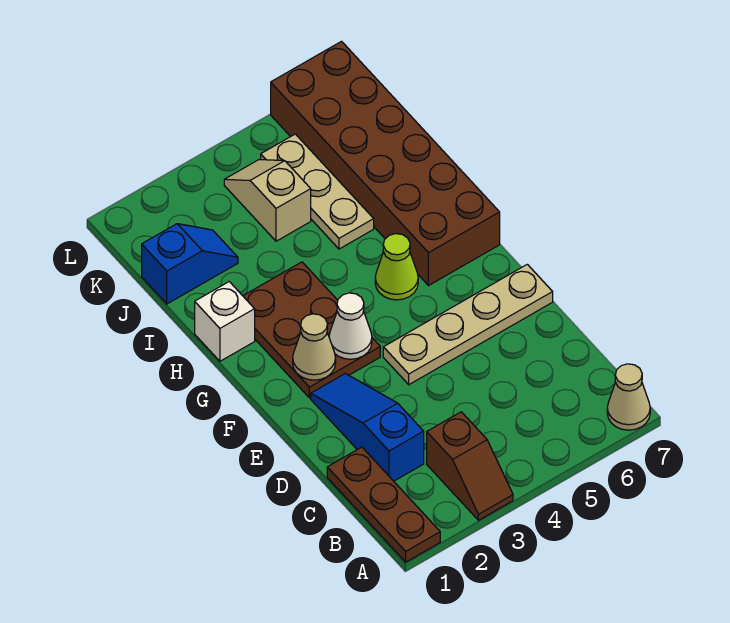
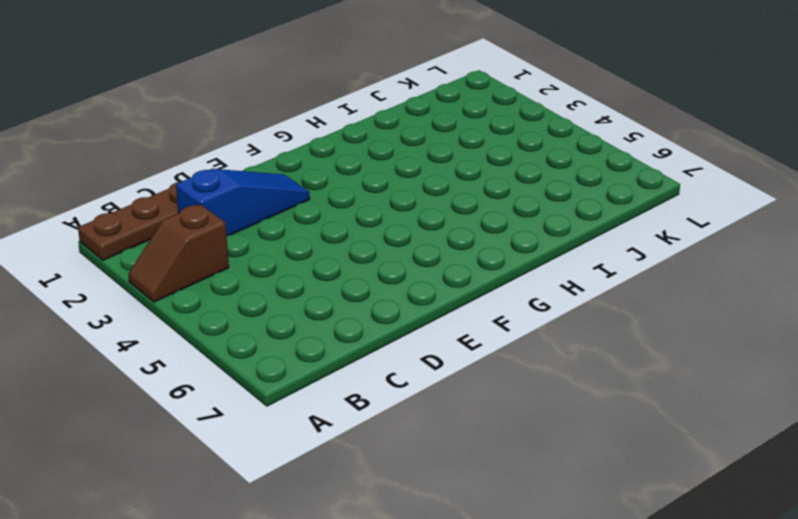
none -> tan 1x1 cone [607,364,650,430]
none -> tan 1x4 plate [383,264,553,385]
none -> brown 2x3 plate [243,262,380,398]

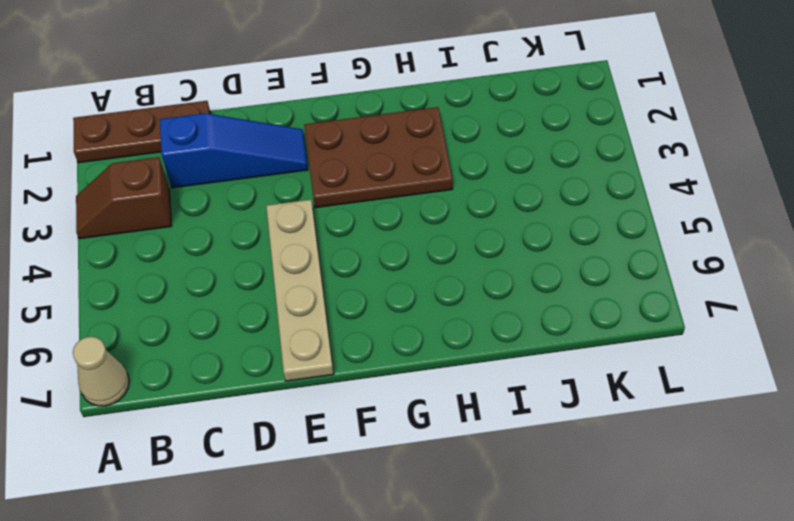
none -> lime 1x1 cone [375,234,418,300]
none -> brown 2x6 brick [271,41,500,286]
none -> white 1x1 brick [195,282,255,361]

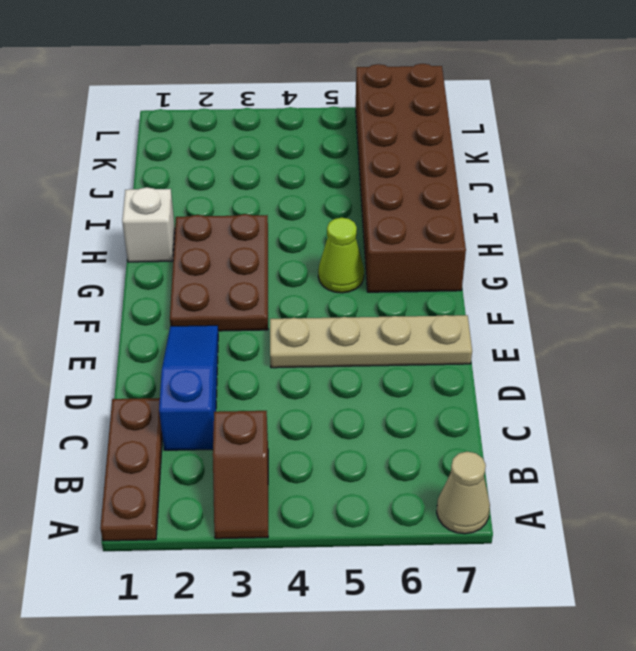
none -> tan 1x3 plate [261,134,374,249]
none -> blue 1x2 slope [142,224,238,304]
none -> tan 1x2 slope [224,160,311,241]

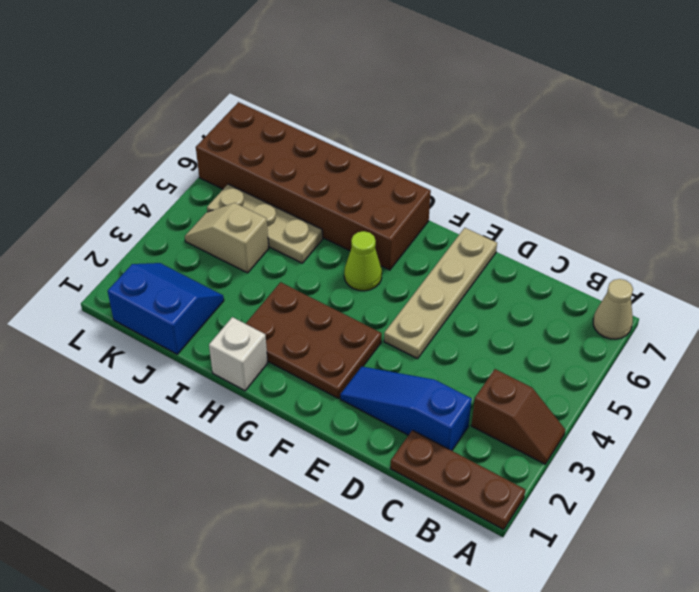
blue 2x2 slope [108,263,224,354] -> blue 1x2 slope [142,224,238,304]
none -> tan 1x1 cone [293,314,336,380]
none -> white 1x1 cone [329,293,372,359]

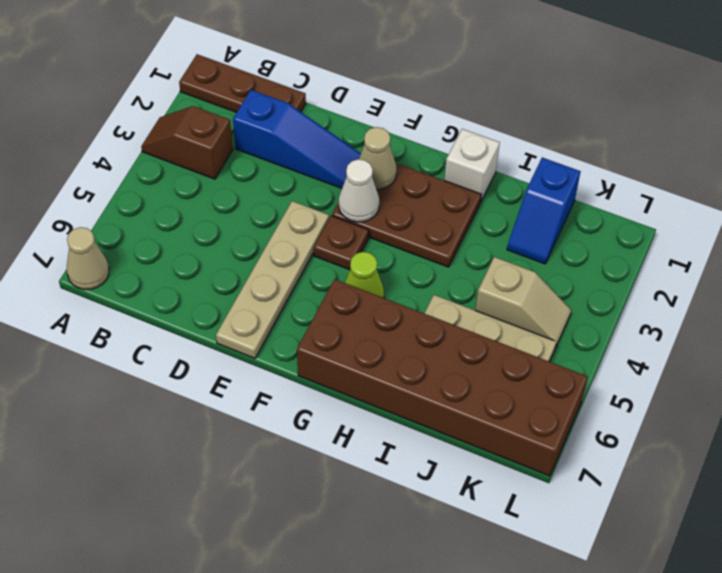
brown 1x1 plate [314,216,369,270] -> none

